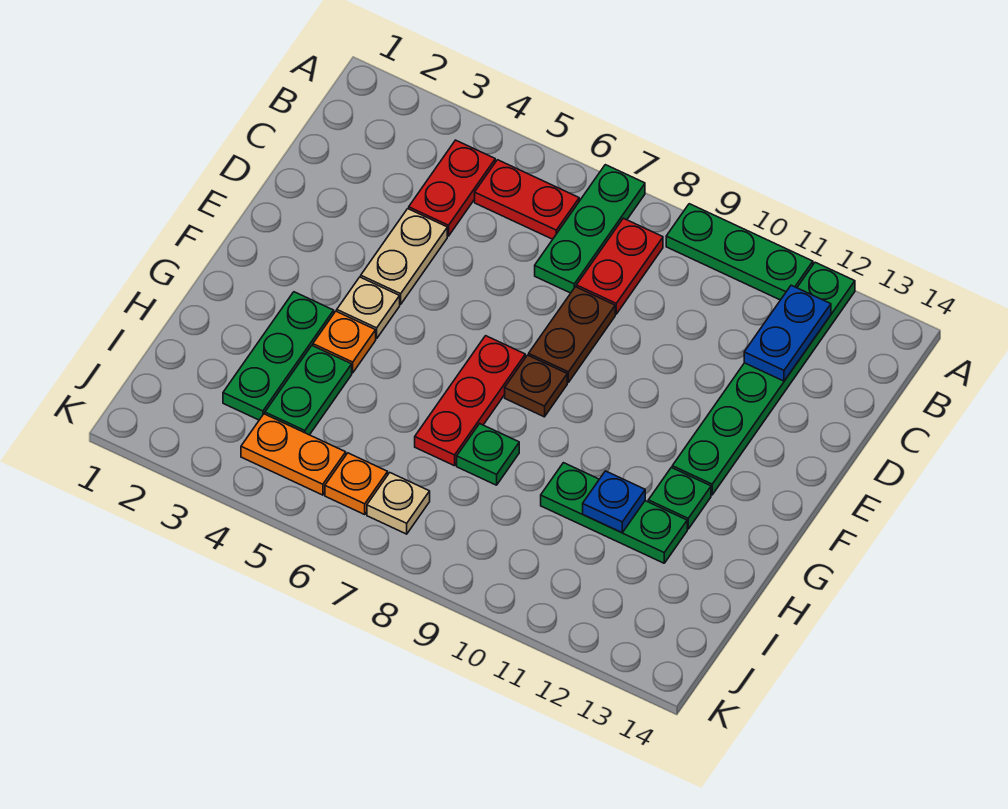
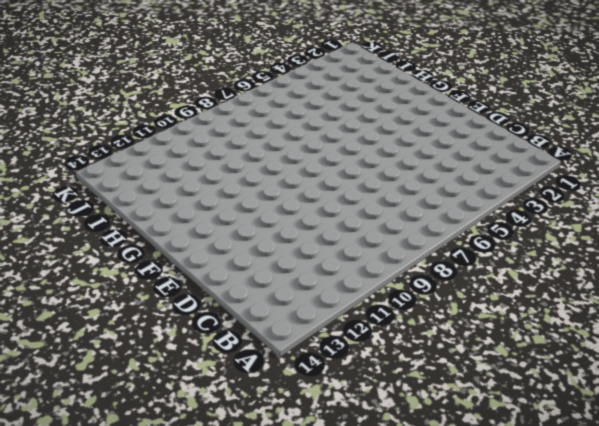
none -> green 1x3 plate [535,165,645,293]
none -> green 1x3 plate [666,204,813,300]
none -> green 1x6 plate [672,262,855,495]

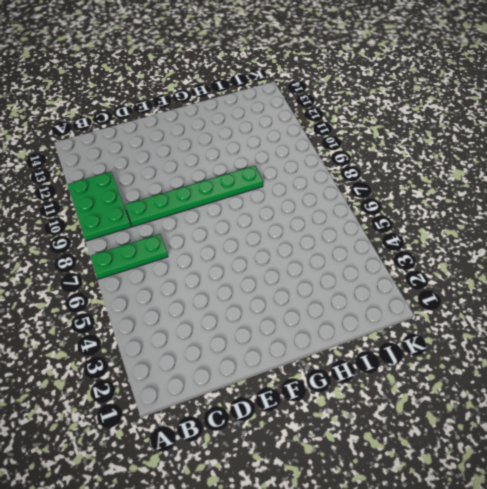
green 2x3 plate [68,172,131,241] -> green 1x3 plate [666,204,813,300]
green 1x6 plate [125,166,263,227] -> green 1x6 plate moved to [672,262,855,495]
none -> red 1x2 plate [409,140,495,236]
none -> red 1x2 plate [475,160,579,239]
none -> red 1x2 plate [576,218,663,314]

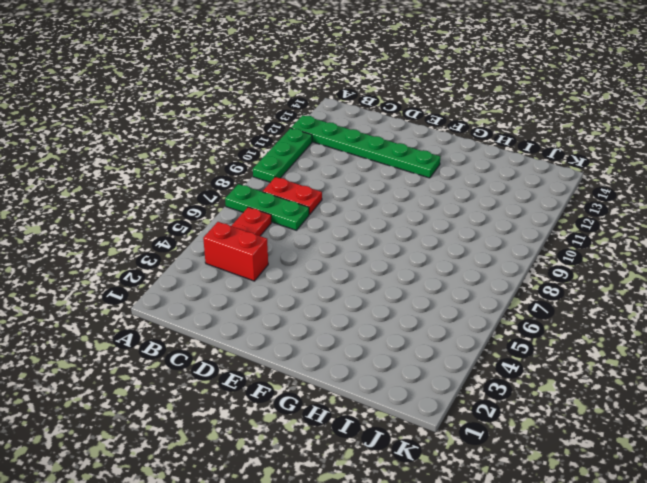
red 1x2 brick [203,222,268,281] -> red 1x2 plate [409,140,495,236]
none -> tan 1x2 plate [361,209,447,304]
none -> brown 1x2 plate [529,287,615,382]
none -> tan 1x1 plate [337,277,400,339]

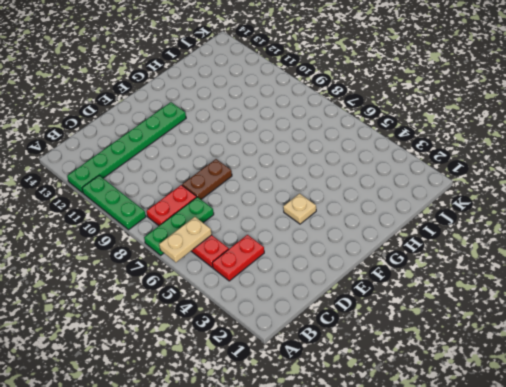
tan 1x2 plate [159,217,212,262] -> tan 1x2 plate moved to [361,209,447,304]
none -> red 1x3 plate [415,336,525,466]
none -> brown 1x1 plate [505,355,567,417]
none -> green 1x3 plate [223,292,334,420]

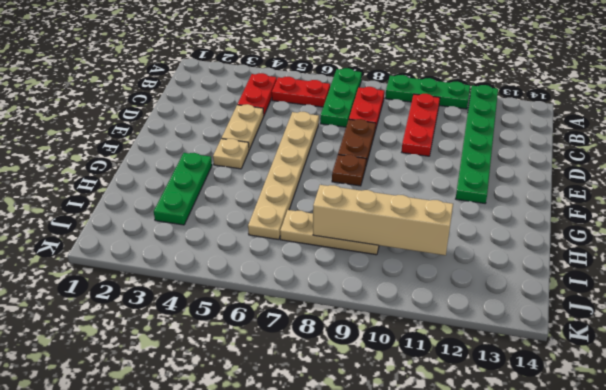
red 1x3 plate [402,94,440,156] -> red 1x3 plate moved to [415,336,525,466]
tan 1x6 plate [248,112,319,240] -> none
tan 1x3 plate [280,210,379,255] -> none
tan 1x4 brick [313,185,453,255] -> none
none -> orange 1x1 plate [313,311,376,373]
none -> green 1x1 plate [648,468,711,529]
none -> green 1x2 plate [265,346,352,435]

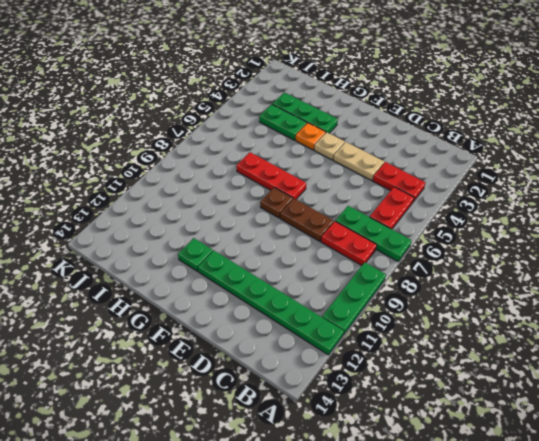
none -> green 1x1 plate [457,424,519,485]
none -> green 1x3 plate [541,463,687,563]
none -> orange 1x2 plate [241,414,346,495]

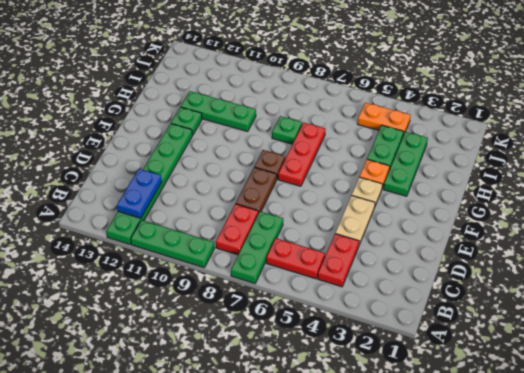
none -> orange 1x1 plate [325,453,388,514]
none -> tan 1x1 plate [367,473,430,534]
none -> blue 1x1 plate [583,471,645,533]

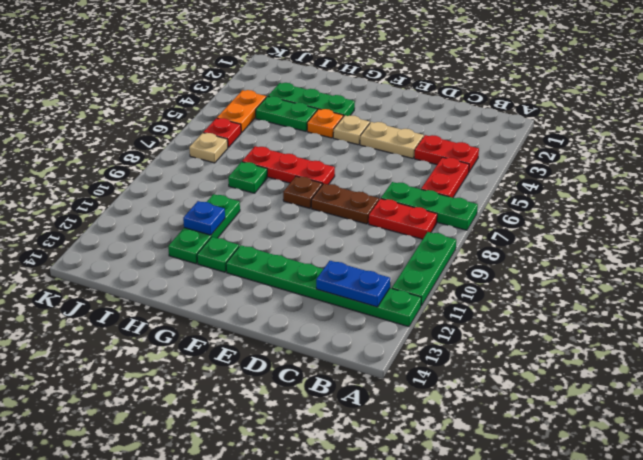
red 1x1 plate [203,118,241,147] -> orange 1x1 plate [325,453,388,514]

